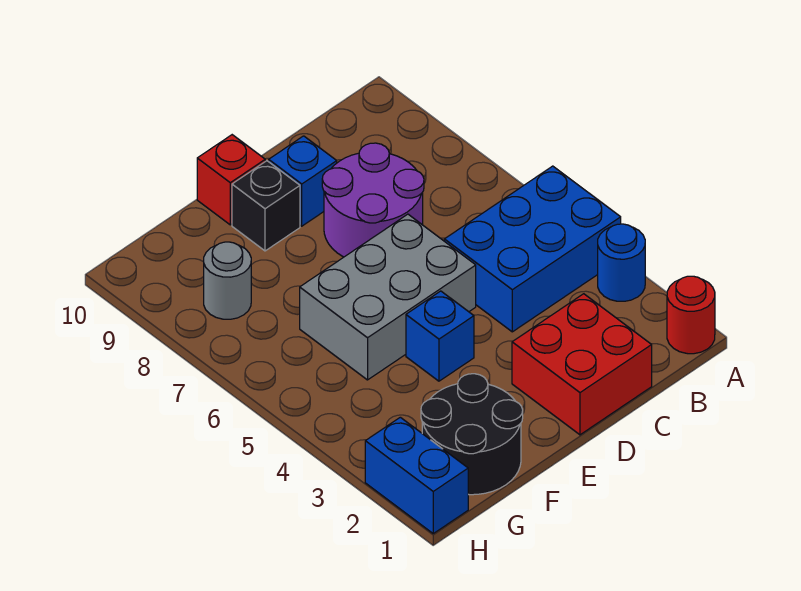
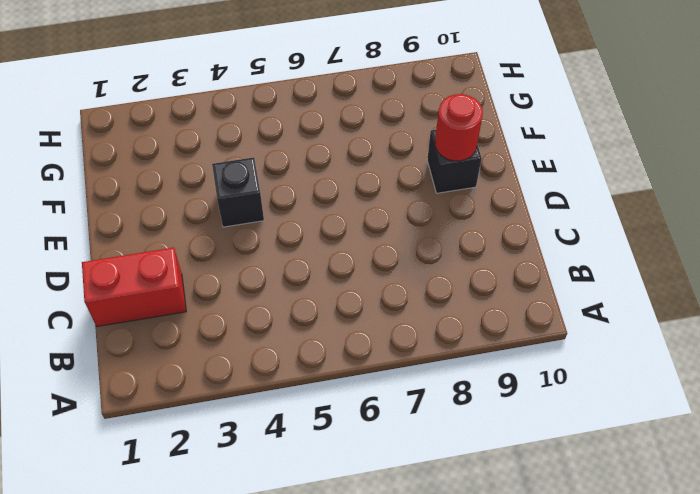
red 1x2 brick [82,248,186,327] -> red 2x2 brick [512,294,652,435]
black 1x1 brick [212,157,264,227] -> blue 1x1 brick [406,291,474,381]
red 1x1 round brick [435,94,483,161] -> red 1x1 round brick moved to [667,276,715,354]
none -> blue 1x1 round brick [598,224,645,301]
none -> blue 2x3 brick [444,166,621,332]
none -> purple 2x2 round brick [322,143,424,257]

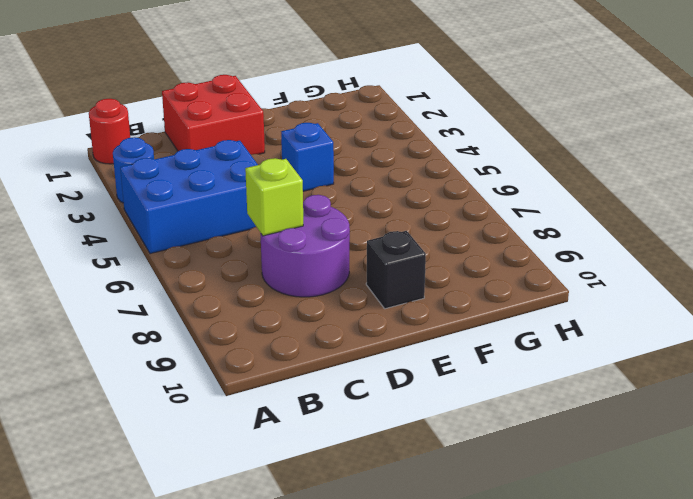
lime 1x1 brick [245,158,303,236] -> none
none -> grey 2x3 brick [300,214,476,380]
none -> blue 1x1 brick [269,136,337,226]
none -> red 1x1 brick [197,135,265,225]

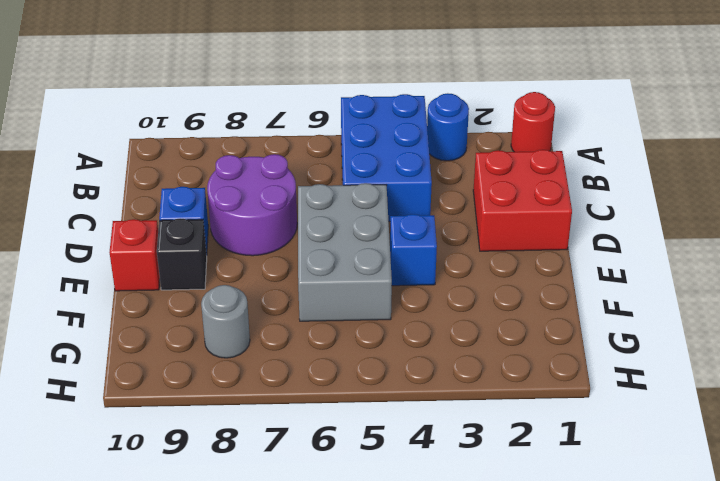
none -> black 2x2 round brick [421,374,523,495]
none -> blue 1x2 brick [365,417,468,533]

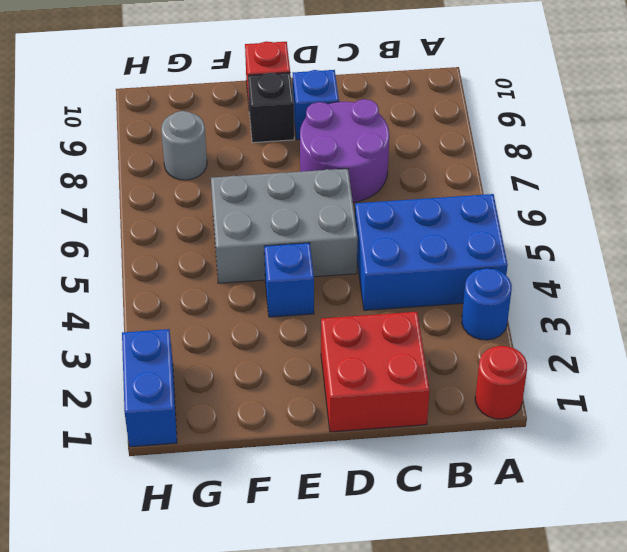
none -> black 2x2 round brick [421,374,523,495]

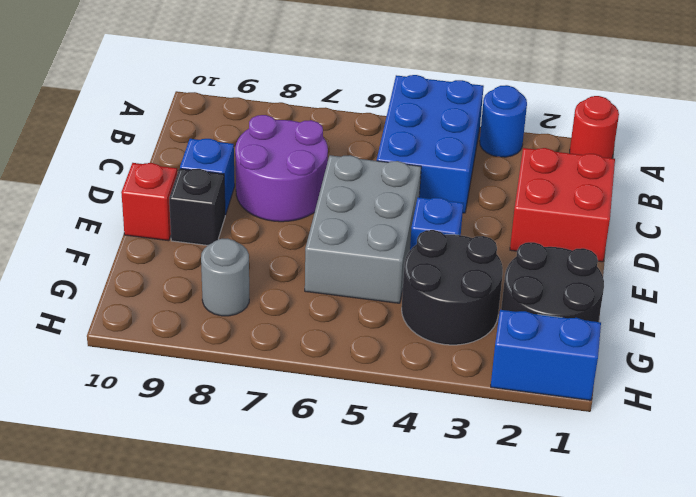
black 2x2 round brick [402,230,503,345] -> none

